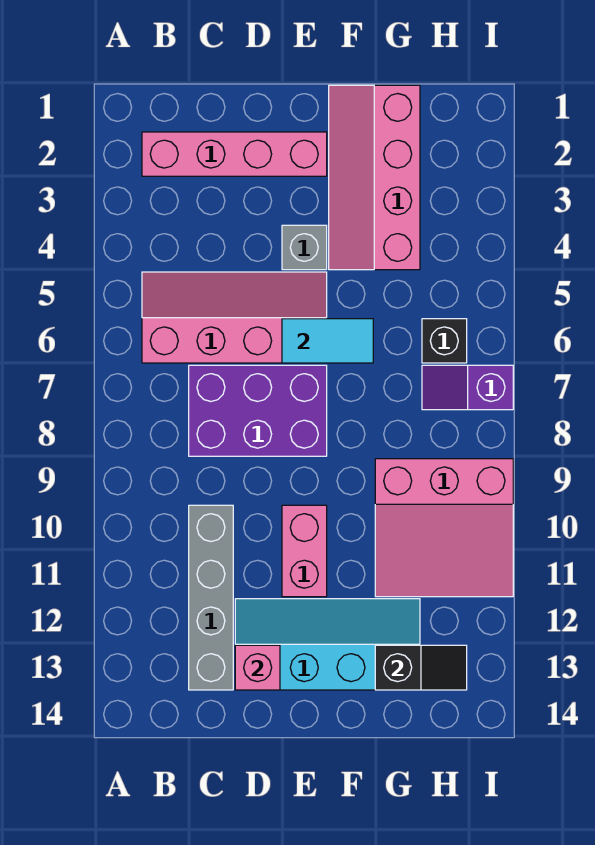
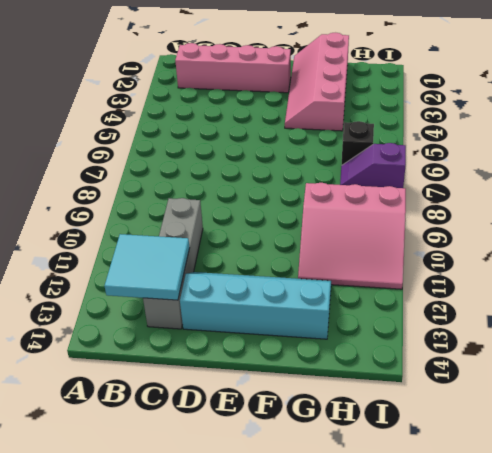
cyan 2x2 tile [104,234,190,300] -> none
none -> pink 2x4 slope [142,272,327,363]
none -> purple 2x3 brick [189,365,327,456]
none -> grey 1x1 brick [282,225,327,270]

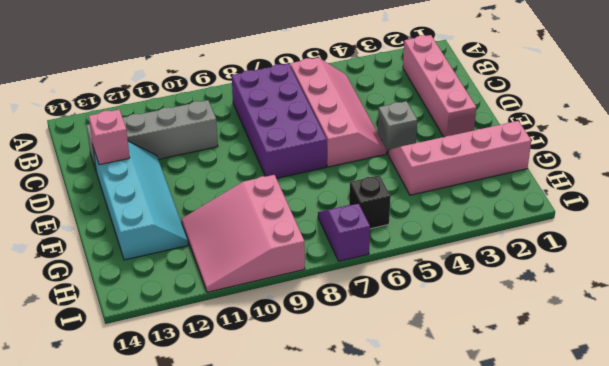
purple 2x4 brick [232,63,327,178] -> purple 2x3 brick [189,365,327,456]
none -> pink 1x2 brick [282,505,327,597]
none -> cyan 1x2 tile [282,319,373,363]
none -> black 1x2 slope [375,645,467,690]

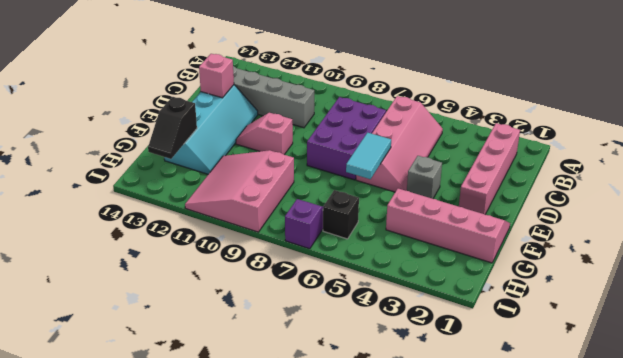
pink 1x2 slope [236,113,293,155] -> pink 1x2 brick [282,505,327,597]

